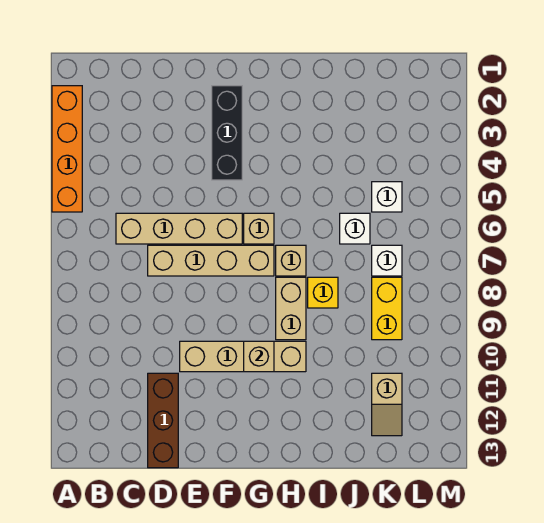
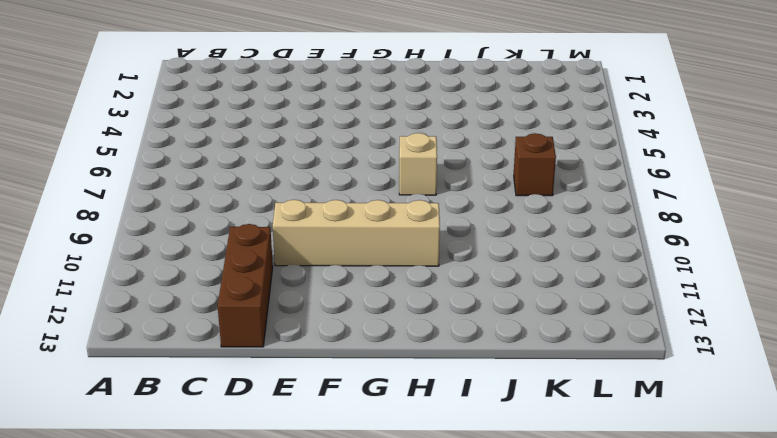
brown 1x1 brick [514,133,556,196] -> white 1x1 brick [372,245,402,276]
none -> orange 1x4 brick [52,86,82,212]
none -> tan 1x4 brick [116,213,242,244]
none -> tan 1x4 brick [148,245,274,276]

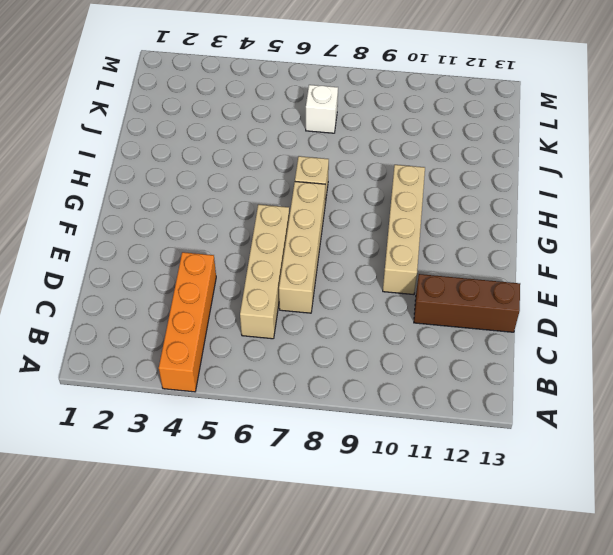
orange 1x4 brick [159,252,216,392] -> orange 1x4 brick turned to [52,86,82,212]
none -> black 1x3 brick [212,86,242,180]
none -> tan 1x1 brick [244,213,274,244]
none -> tan 1x2 brick [276,277,306,340]

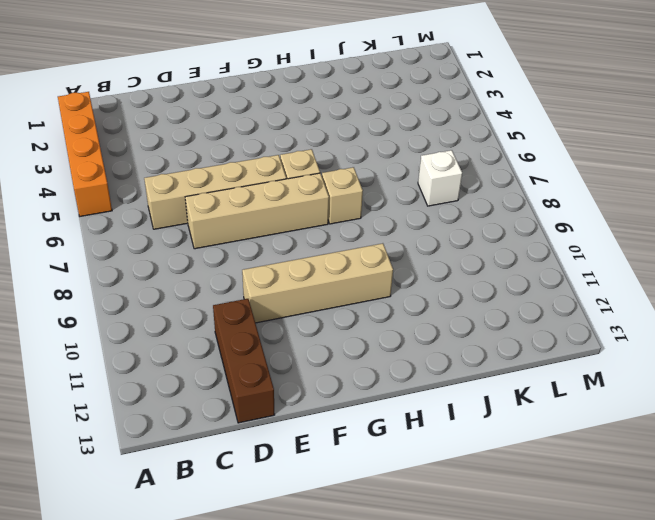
none -> black 1x3 brick [212,86,242,180]
none -> tan 1x2 brick [276,277,306,340]
none -> yellow 1x1 brick [308,277,338,308]

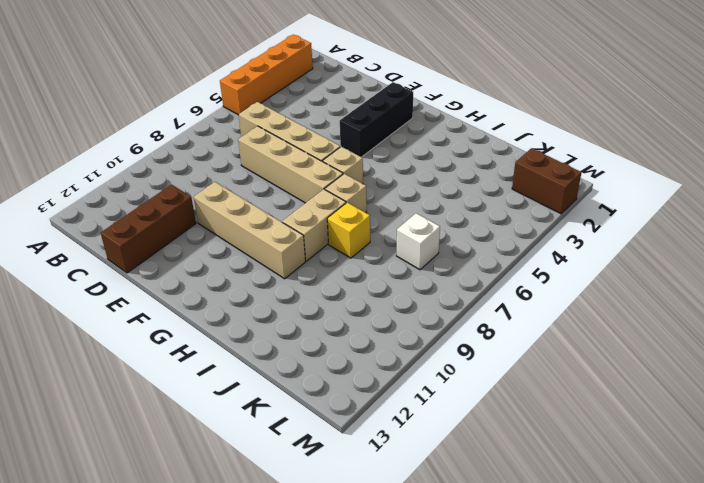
brown 1x2 brick [512,148,581,214] -> none
none -> white 1x1 brick [340,213,370,244]
none -> white 1x1 brick [372,182,402,212]
none -> yellow 1x2 brick [372,277,402,340]

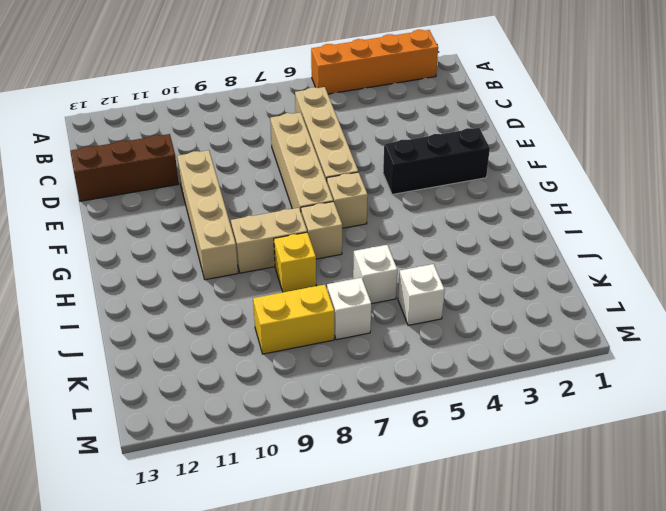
none -> tan 1x2 slope [372,373,402,436]
none -> tan 1x1 brick [244,341,274,372]

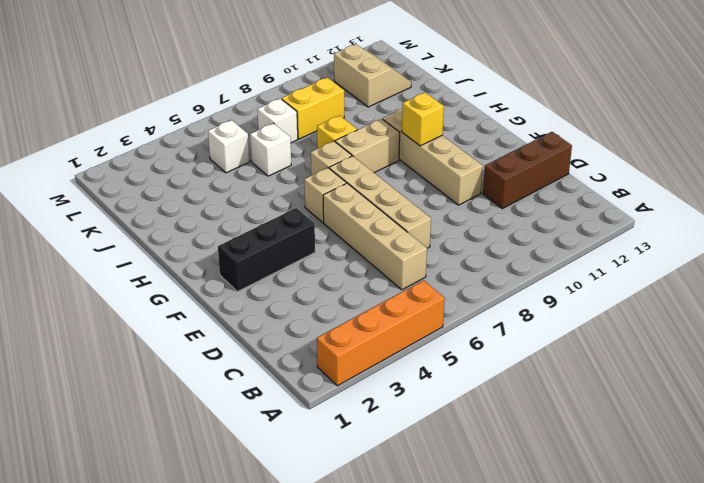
yellow 1x1 brick [402,93,444,146] -> tan 1x1 brick [244,341,274,372]
tan 2x2 slope [334,44,412,107] -> tan 1x2 slope [372,373,402,436]

